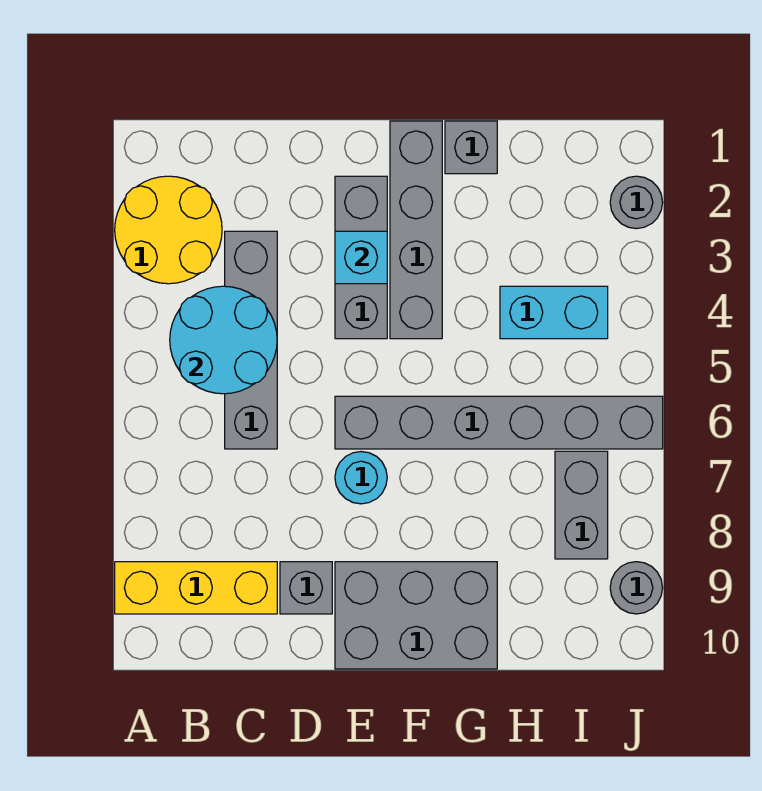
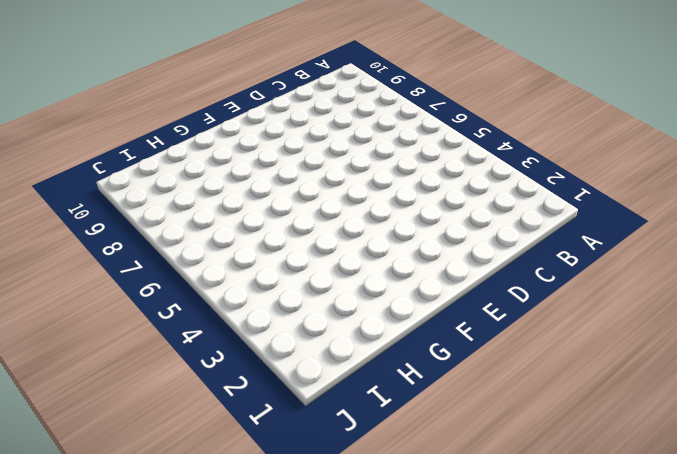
none -> yellow 2x2 round brick [115,176,222,284]
none -> yellow 1x3 brick [115,562,277,614]
none -> grey 1x4 brick [225,231,277,449]

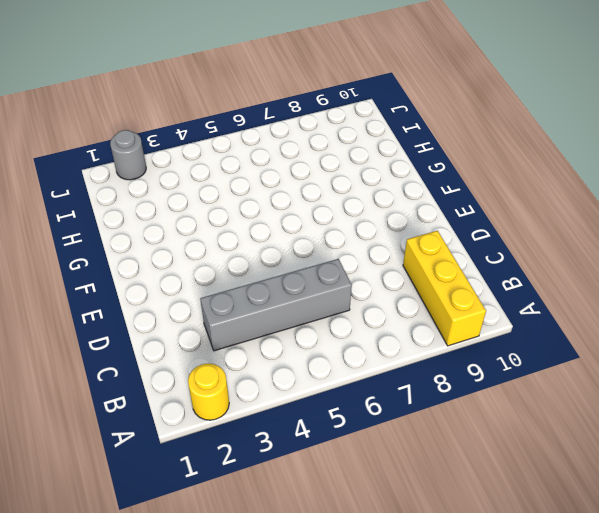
yellow 1x1 round brick [188,364,229,420] -> yellow 2x2 round brick [115,176,222,284]
none -> grey 1x1 brick [280,562,332,614]
none -> grey 1x3 brick [335,176,387,339]
none -> grey 1x6 brick [335,396,663,449]

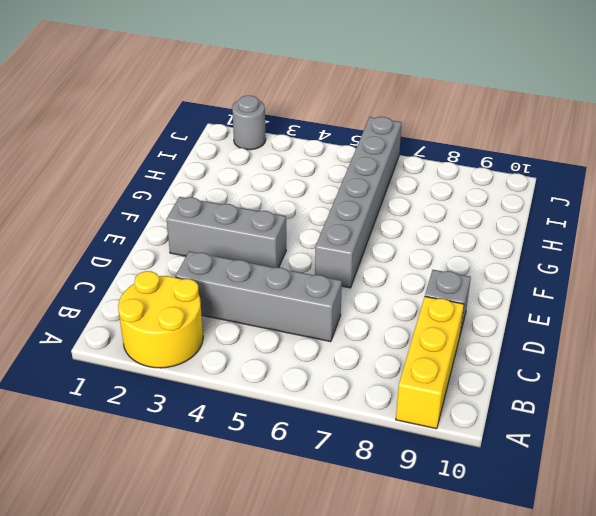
none -> cyan 1x1 round brick [335,452,387,504]
none -> grey 2x3 brick [335,562,497,669]
none -> grey 1x4 brick [390,121,442,339]

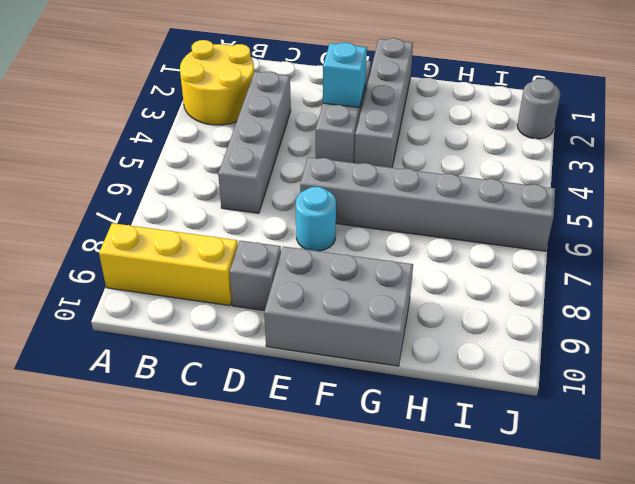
none -> grey 1x1 brick [445,121,497,174]
none -> cyan 1x2 brick [500,286,608,339]
none -> grey 1x2 brick [555,451,608,559]

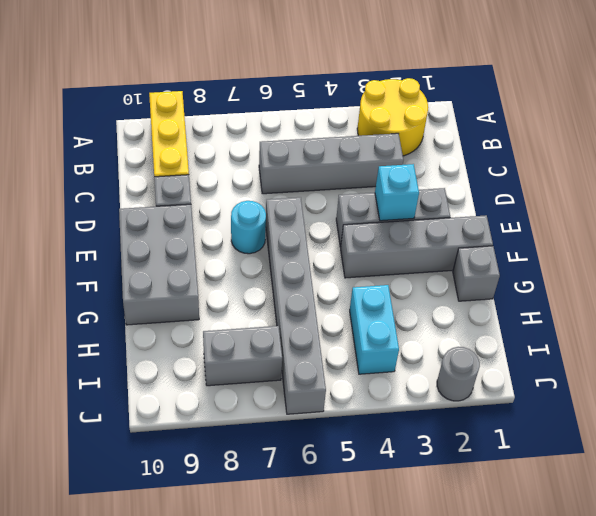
none -> grey 1x1 round brick [610,562,663,614]
none -> cyan 2x2 round brick [170,286,277,394]

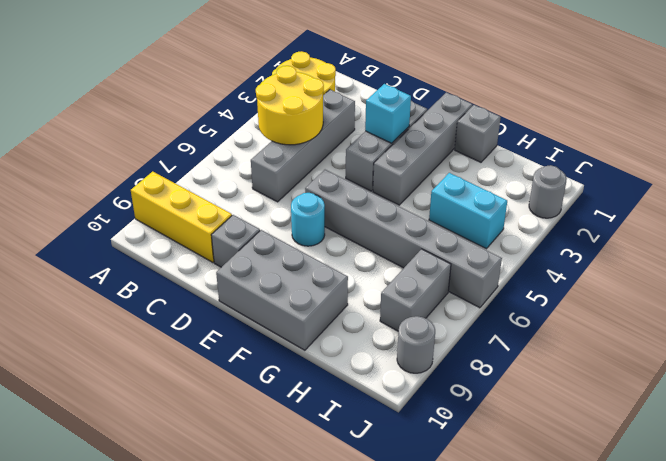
yellow 2x2 round brick [256,66,324,145] -> cyan 2x2 round brick [170,286,277,394]

